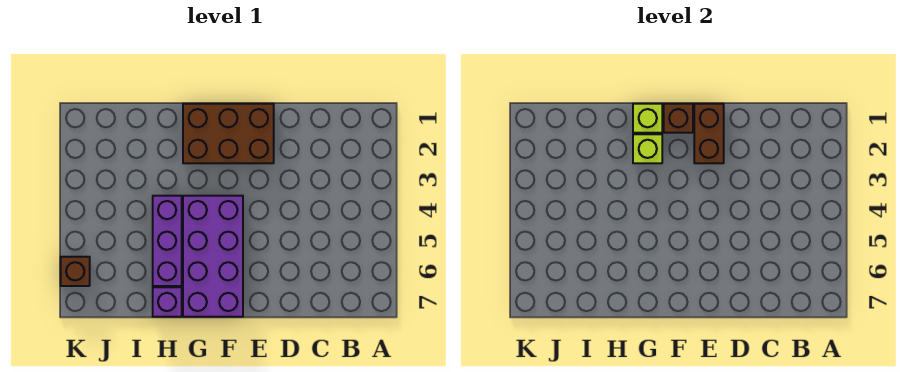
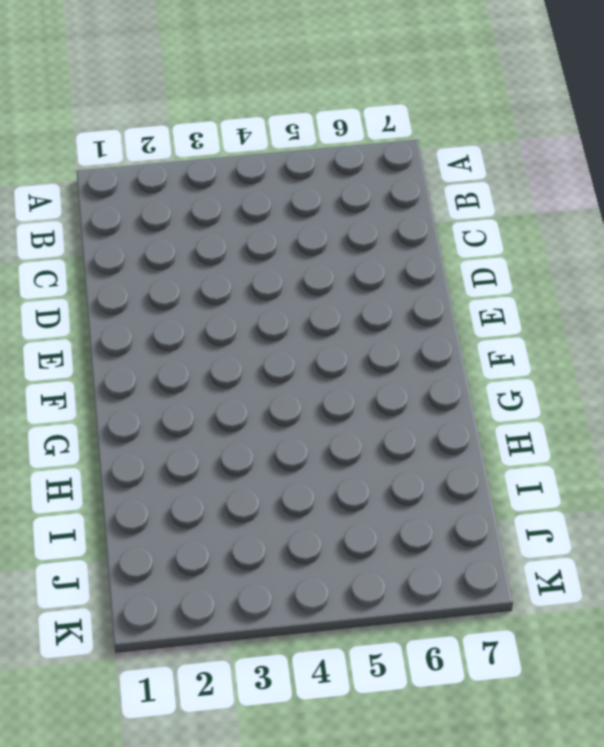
none -> brown 2x3 brick [183,104,274,163]
none -> purple 2x4 brick [183,196,243,317]

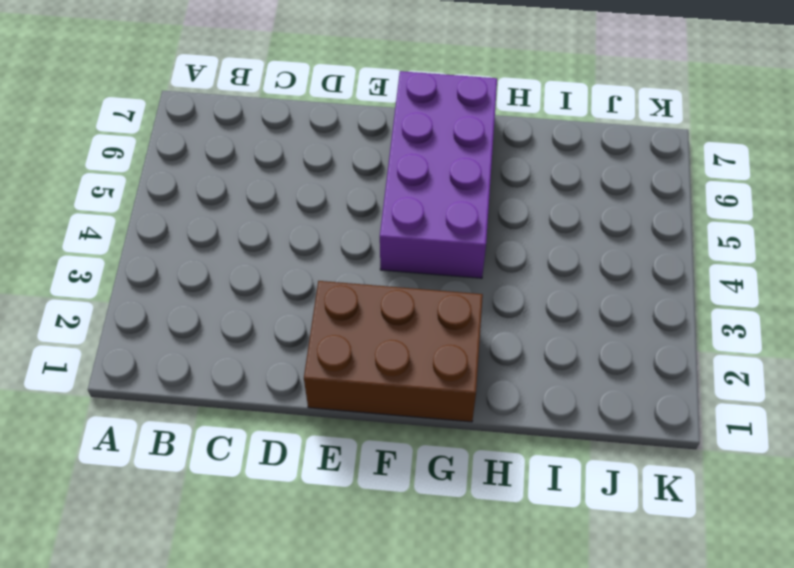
none -> purple 1x3 brick [153,196,182,286]
none -> purple 1x1 brick [153,287,182,317]

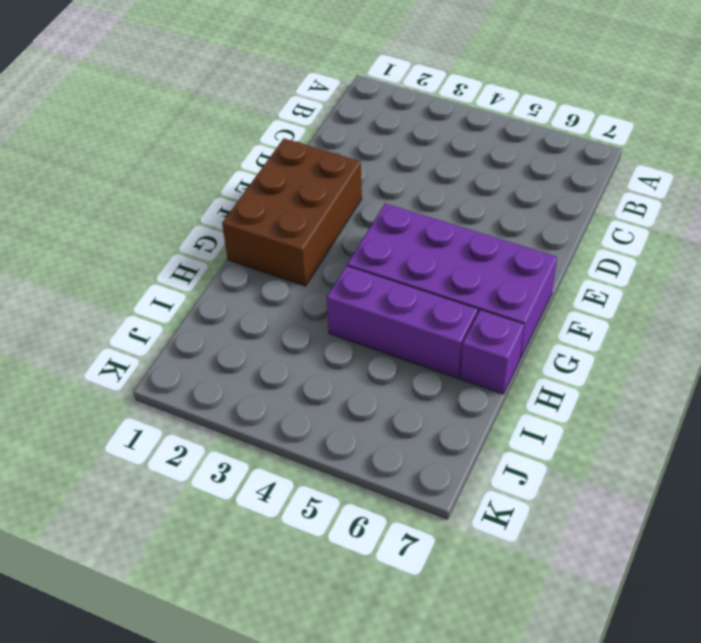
none -> brown 1x1 brick [61,257,90,286]
none -> brown 1x2 brick [694,104,724,163]

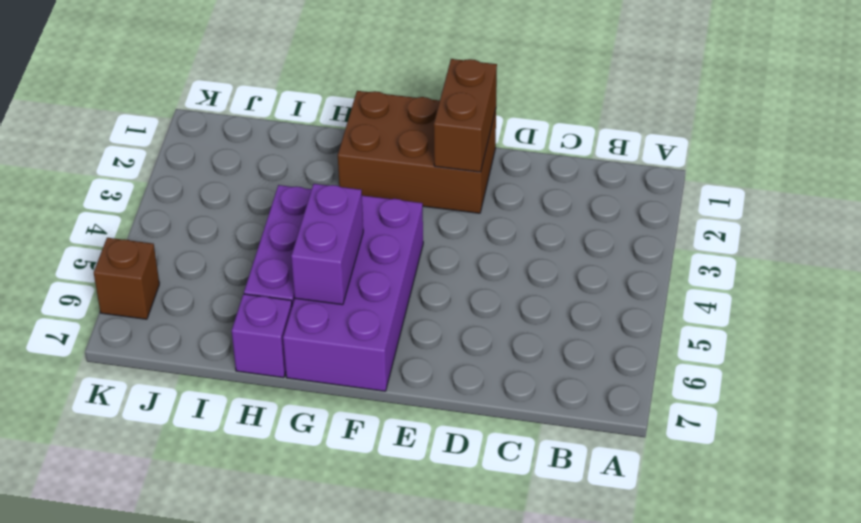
purple 1x2 brick [291,184,363,305] -> none
none -> brown 1x1 brick [664,104,693,133]
none -> lime 1x1 brick [633,104,662,133]

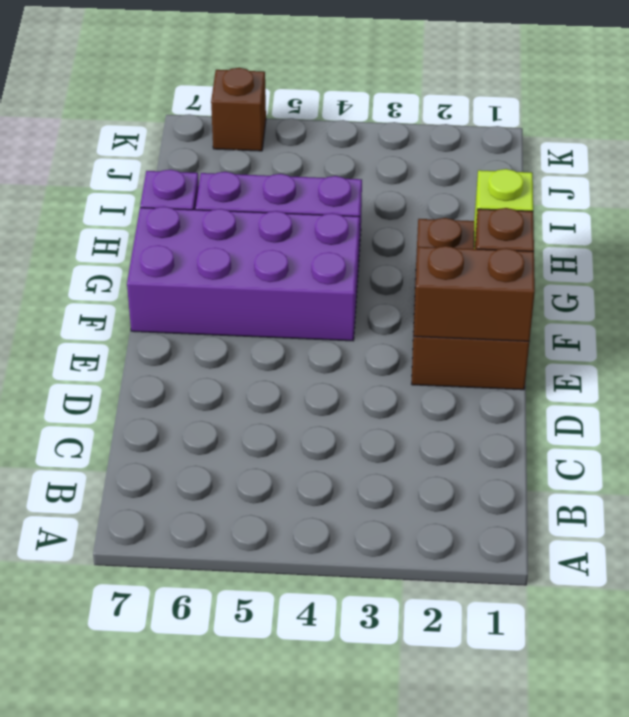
none -> lime 1x1 brick [633,134,662,163]

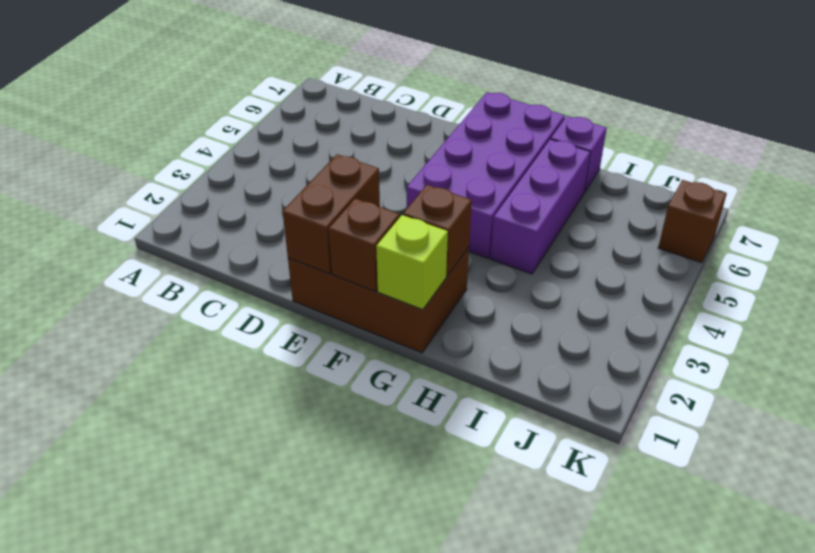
brown 1x1 brick [403,185,472,276] -> lime 1x1 brick [633,134,662,163]

